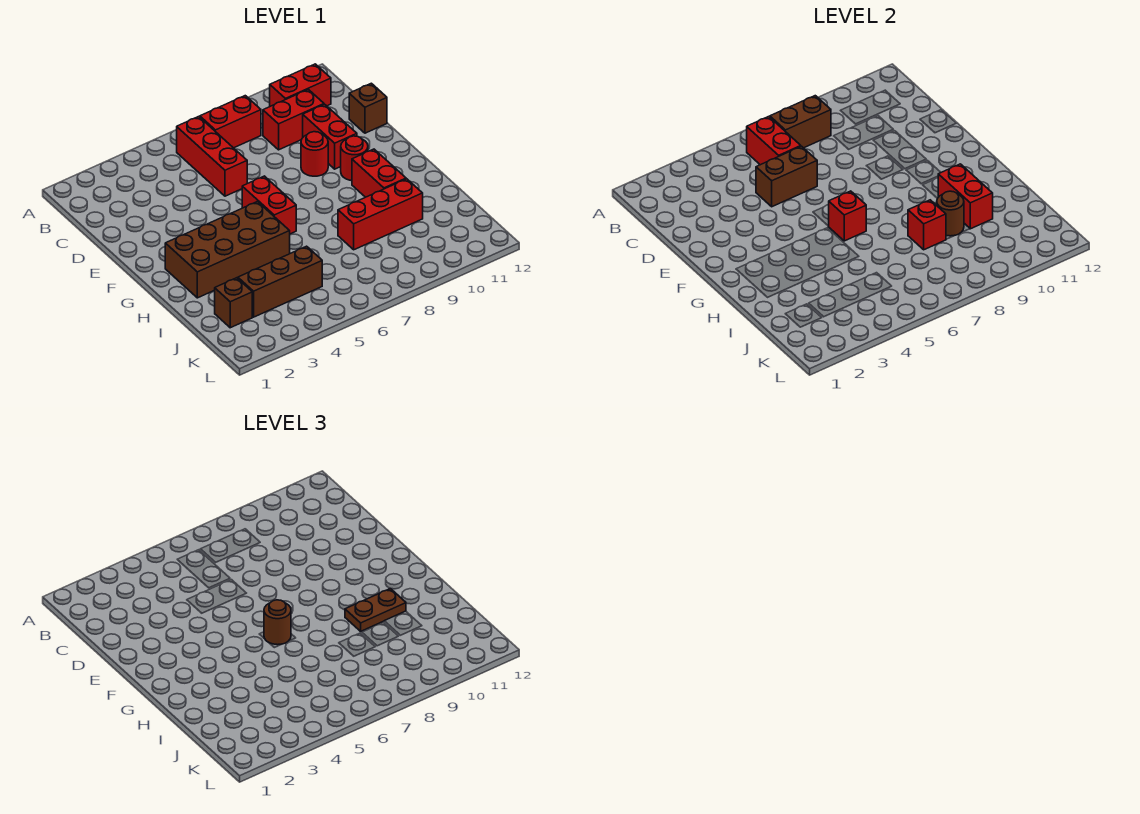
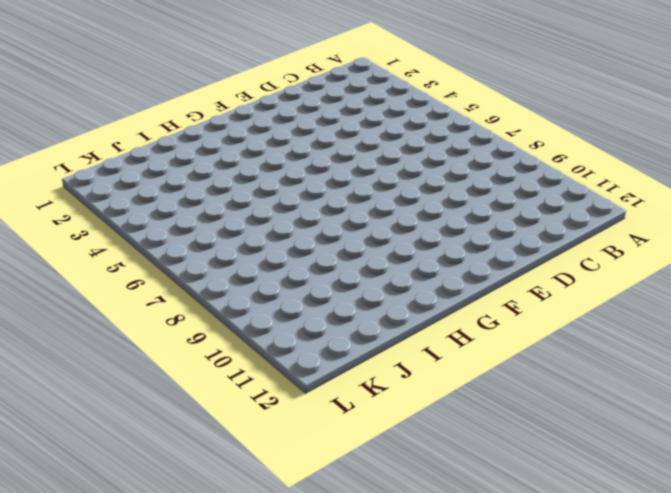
none -> red 1x3 brick [177,117,247,196]
none -> red 1x2 brick [200,96,261,148]
none -> red 1x2 brick [270,64,331,106]

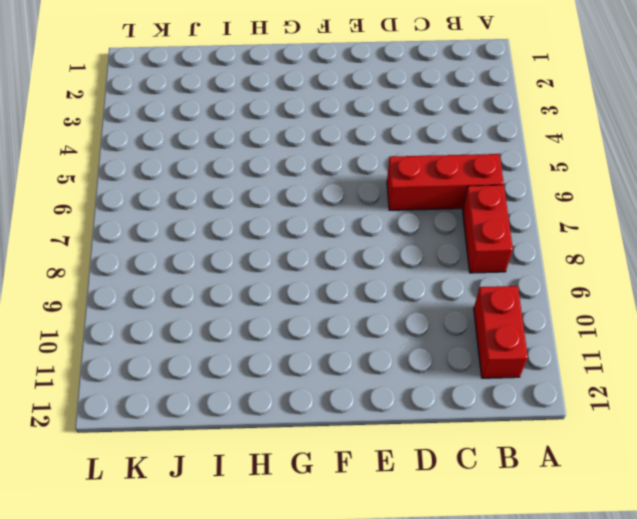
none -> red 1x2 brick [263,89,324,150]
none -> red 1x2 brick [303,104,357,169]
none -> brown 1x1 brick [349,83,387,133]

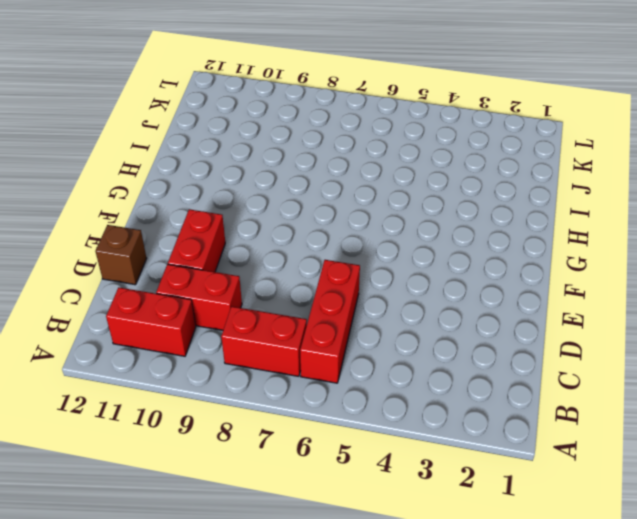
none -> red 1x1 round brick [301,132,328,176]
none -> red 1x2 brick [242,176,296,234]
none -> red 1x1 round brick [341,136,368,181]

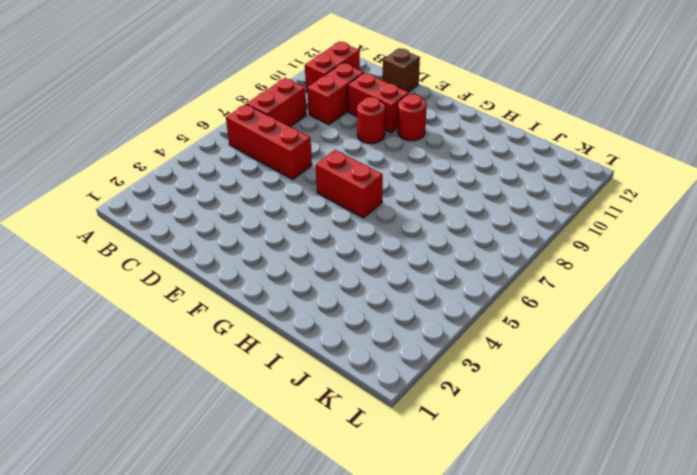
none -> brown 2x4 brick [165,202,290,298]
none -> red 1x2 brick [352,149,406,197]
none -> red 1x3 brick [338,179,423,250]

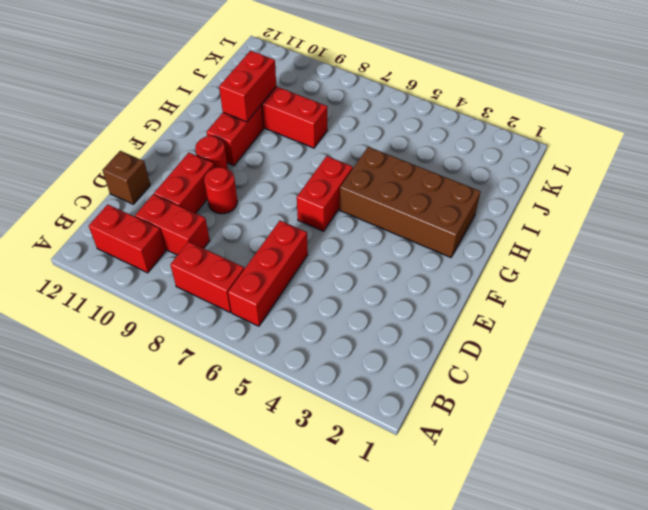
none -> brown 1x1 brick [215,278,252,328]
none -> brown 1x3 brick [238,246,322,317]
none -> red 1x2 brick [747,117,801,165]

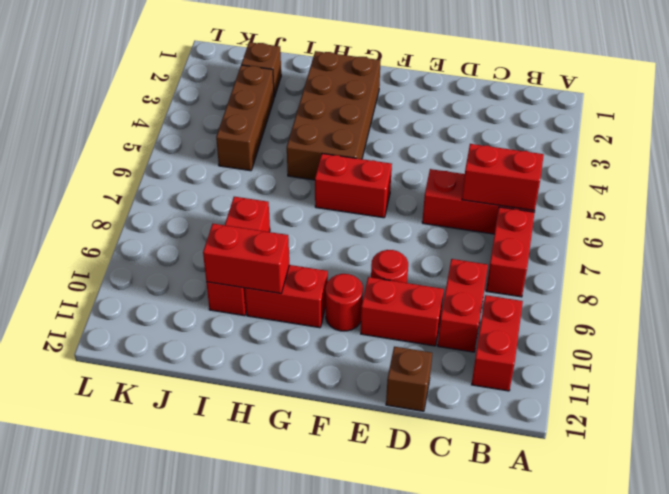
none -> brown 1x2 brick [770,96,831,148]
none -> brown 1x2 brick [756,146,817,207]
none -> red 1x1 brick [829,191,866,241]

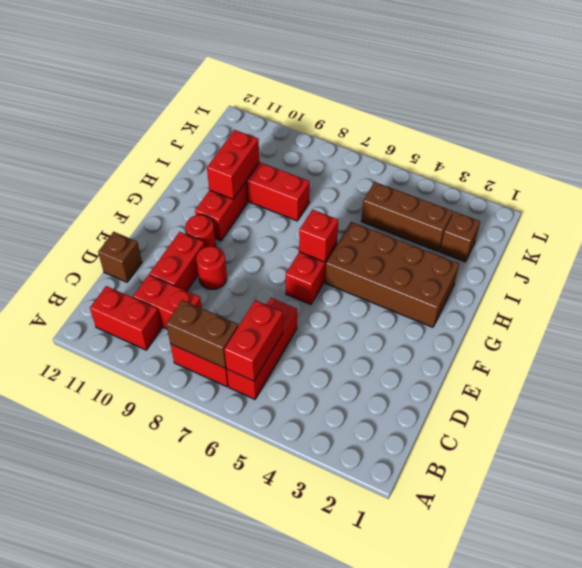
none -> brown 1x2 brick [756,146,817,207]
none -> red 1x1 brick [908,200,946,250]
none -> brown 1x1 round brick [937,191,964,236]

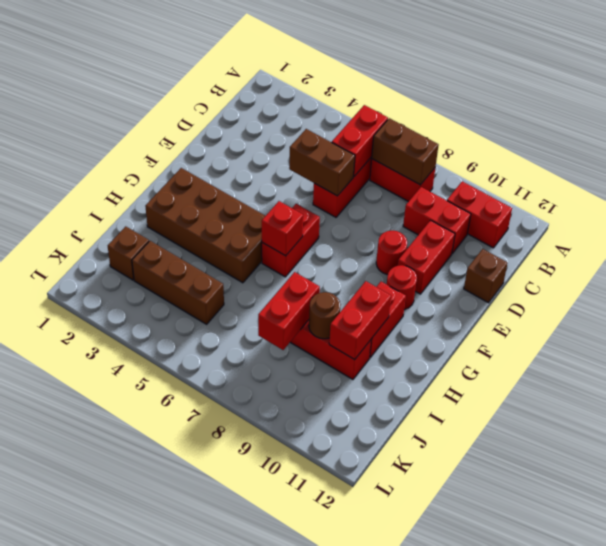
red 1x2 brick [258,272,320,350] -> red 1x1 brick [908,200,946,250]
none -> brown 1x1 round brick [264,600,291,645]
none -> brown 1x2 plate [345,588,406,631]

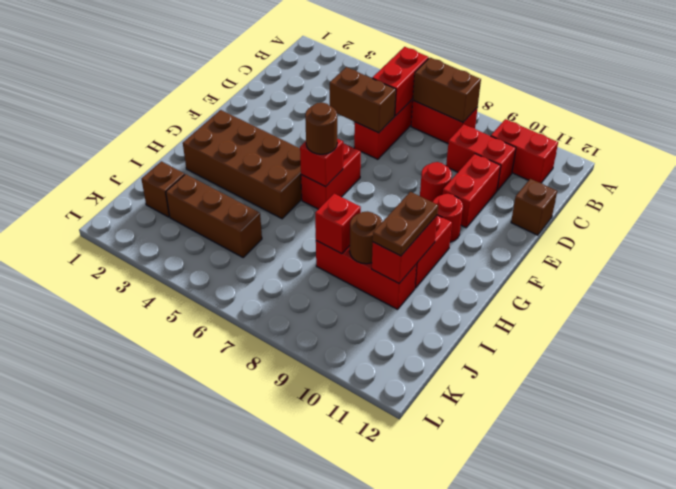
brown 1x2 plate [373,192,438,256] -> brown 1x2 plate turned to [345,588,406,631]

